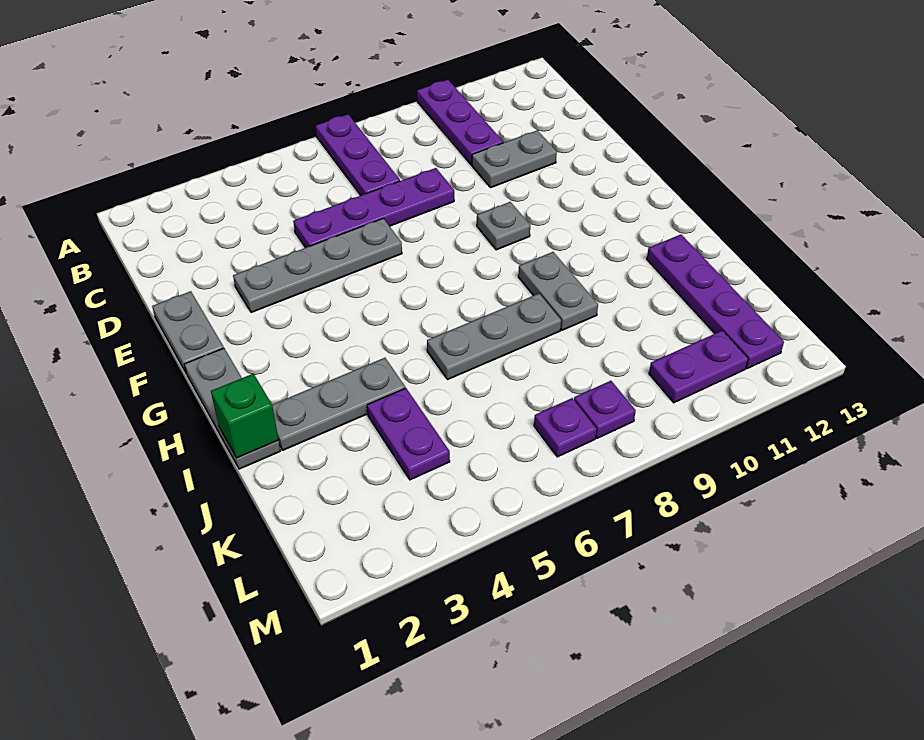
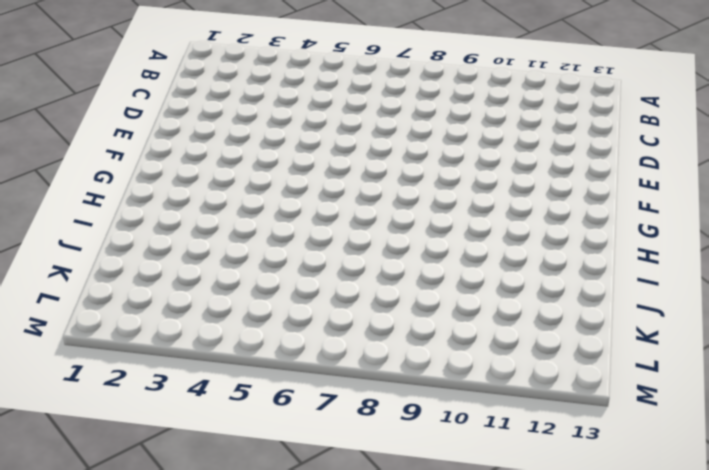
none -> purple 1x3 plate [316,114,400,195]
none -> purple 1x3 plate [417,80,503,165]
none -> purple 1x4 plate [293,168,454,248]

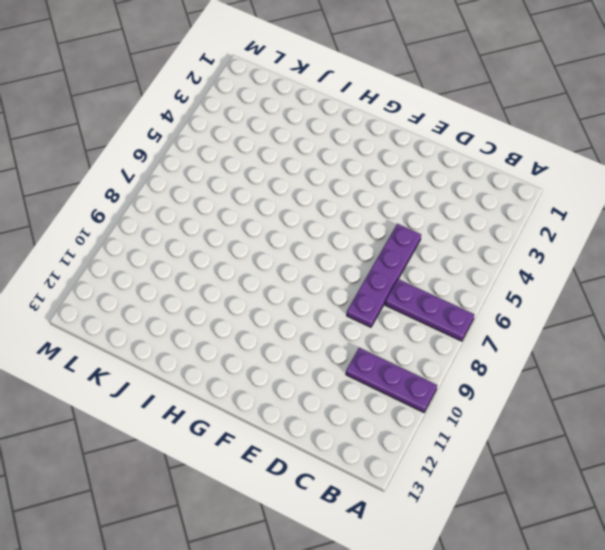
none -> grey 1x2 plate [472,130,557,187]
none -> grey 1x2 plate [152,291,224,374]
none -> grey 1x4 plate [233,218,402,313]

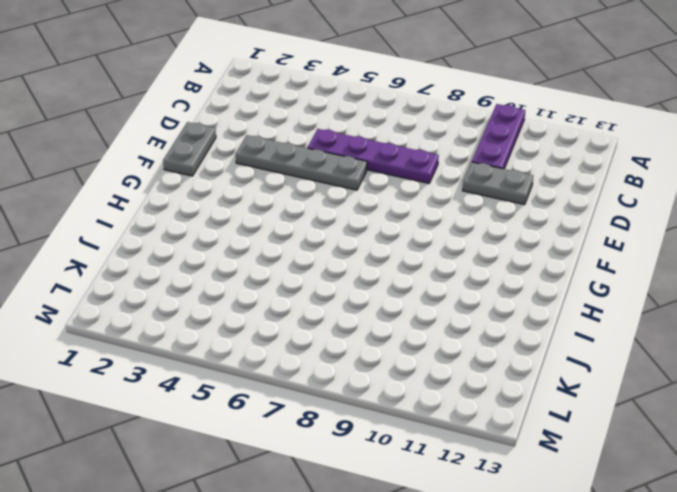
none -> purple 1x3 plate [316,114,400,195]
none -> grey 1x1 plate [477,202,530,250]
none -> grey 1x3 plate [184,348,280,469]

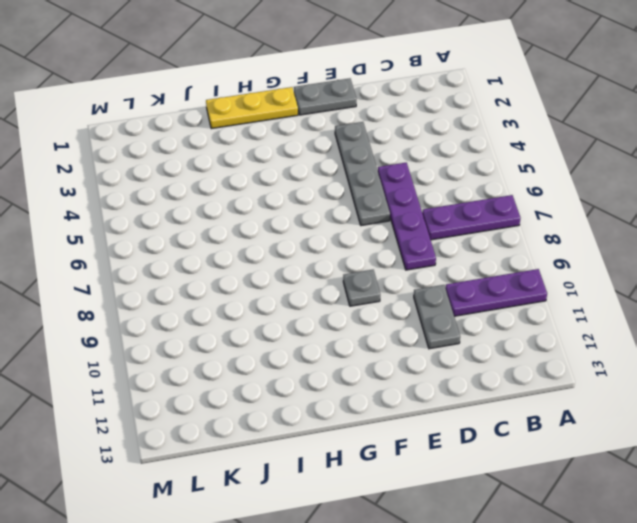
yellow 1x3 plate [206,87,298,129] -> grey 1x3 plate [184,348,280,469]
none -> grey 1x2 plate [518,252,598,330]
none -> grey 1x3 plate [272,358,405,450]
none -> grey 1x3 plate [427,294,561,379]

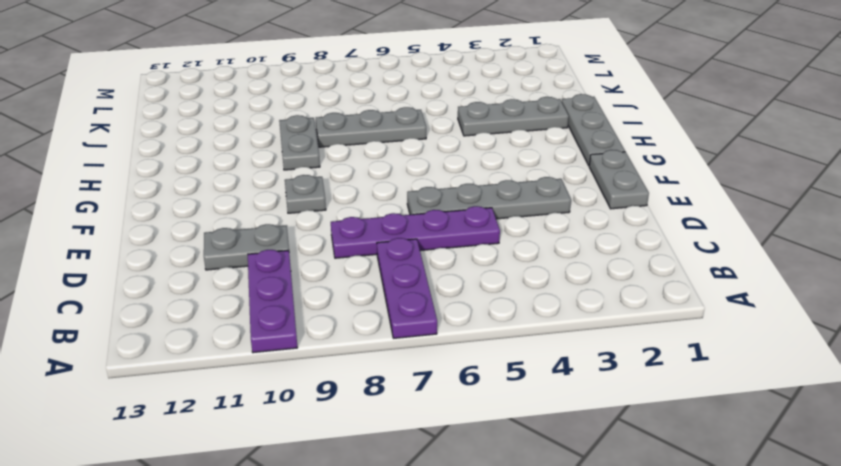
none -> purple 1x4 plate [647,234,784,369]
none -> purple 1x2 plate [367,388,450,480]
none -> purple 1x1 plate [534,398,596,457]

